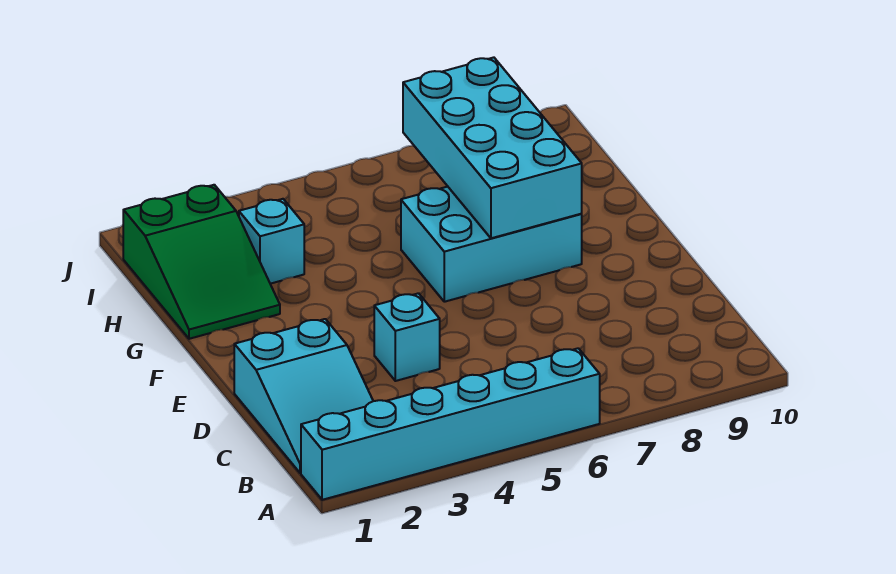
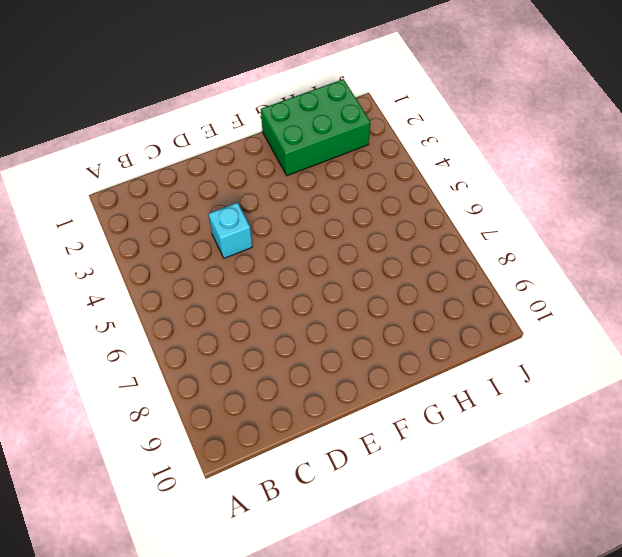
green 2x3 brick [261,79,371,176] -> green 2x3 slope [123,185,280,339]
none -> cyan 1x6 brick [301,348,600,500]
none -> cyan 2x3 slope [234,319,373,473]

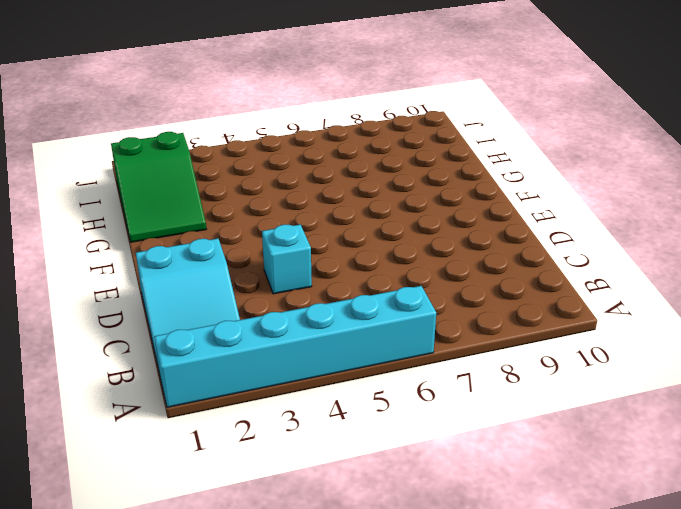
none -> cyan 2x3 brick [401,187,582,302]
none -> cyan 1x1 brick [239,199,304,284]

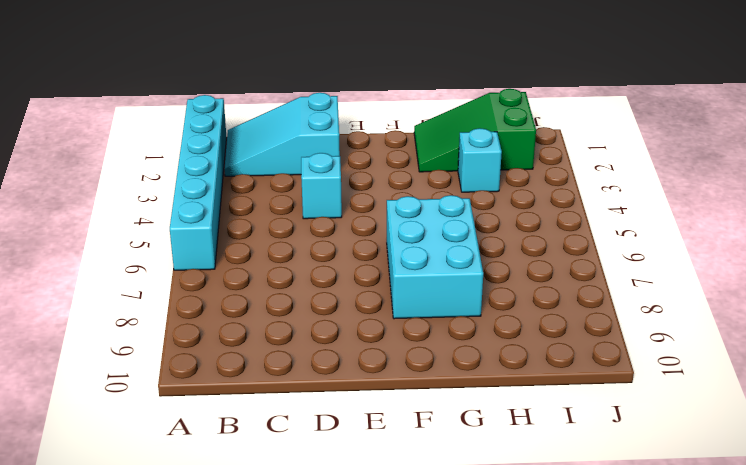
none -> cyan 2x4 brick [403,57,582,238]

